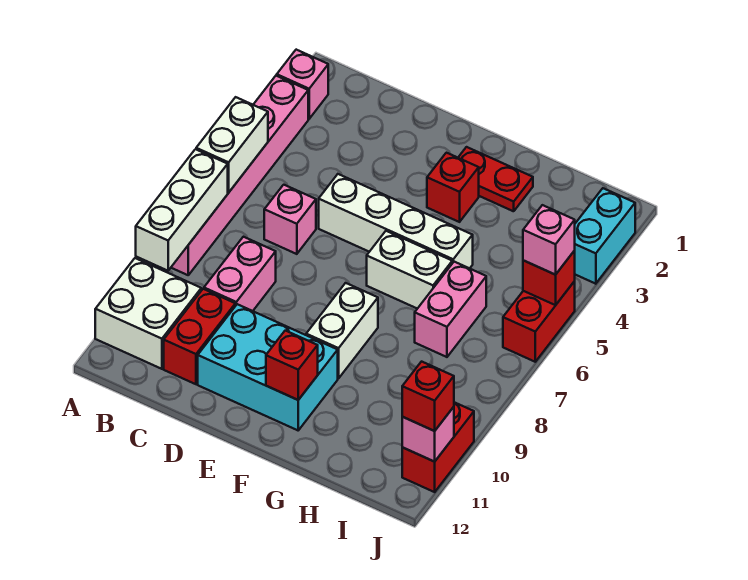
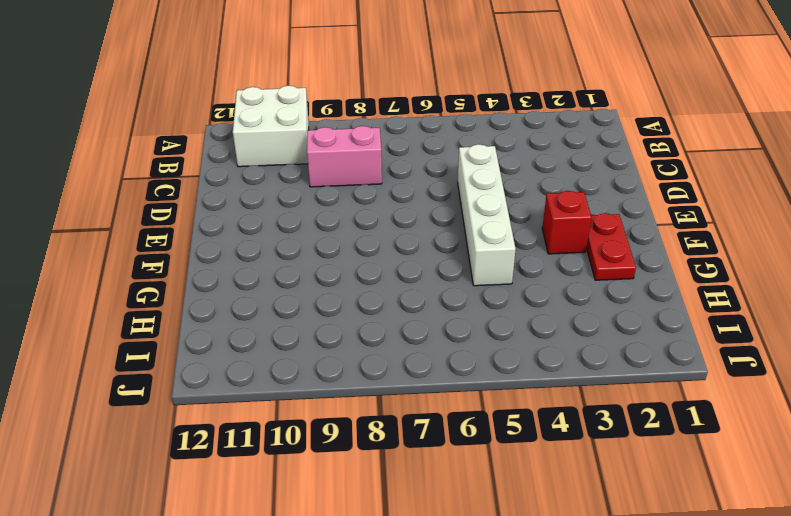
none -> pink 1x1 brick [277,50,328,119]
none -> pink 1x6 brick [171,76,308,275]
none -> pink 1x1 brick [264,185,316,254]

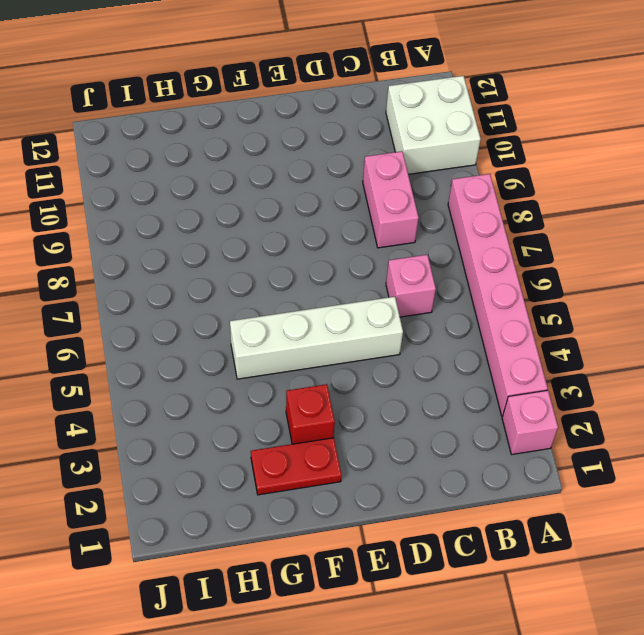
none -> red 1x2 brick [164,289,235,384]
none -> cyan 2x3 brick [198,304,338,430]
none -> white 1x2 brick [367,231,452,309]

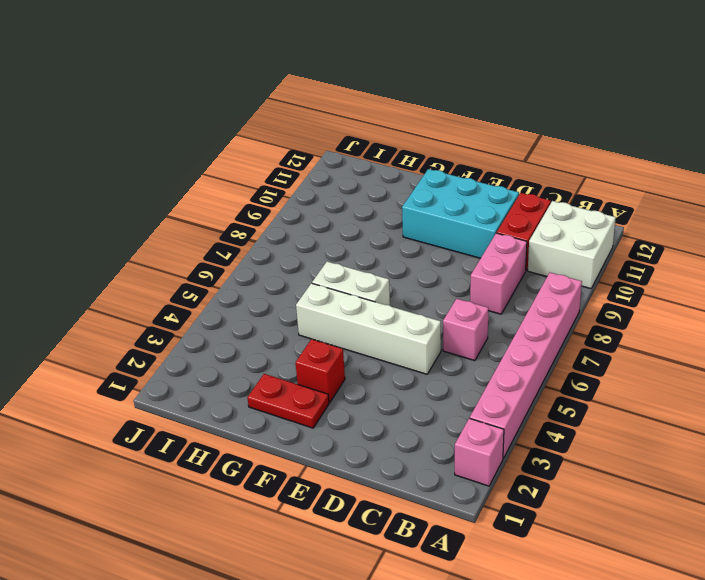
none -> white 1x2 brick [306,283,378,378]
none -> pink 1x2 brick [415,262,486,357]
none -> cyan 1x2 brick [574,188,635,284]

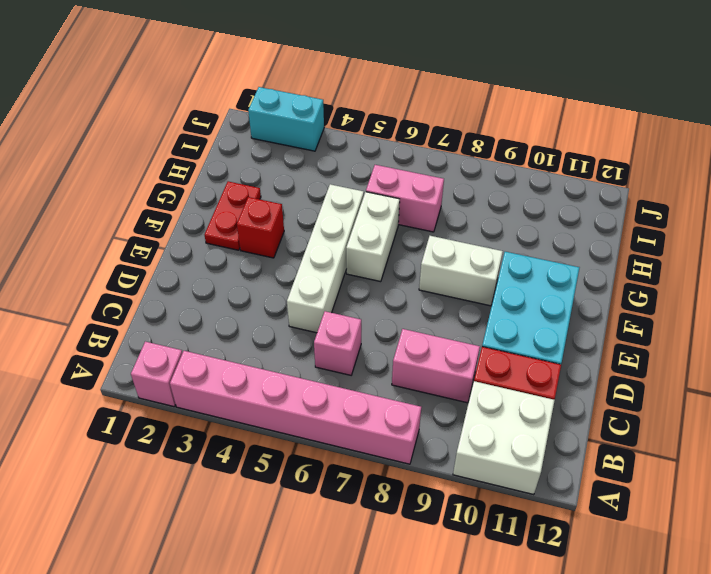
none -> red 1x2 brick [503,281,575,362]
none -> red 1x2 brick [402,402,474,492]
none -> white 1x2 brick [196,97,268,193]

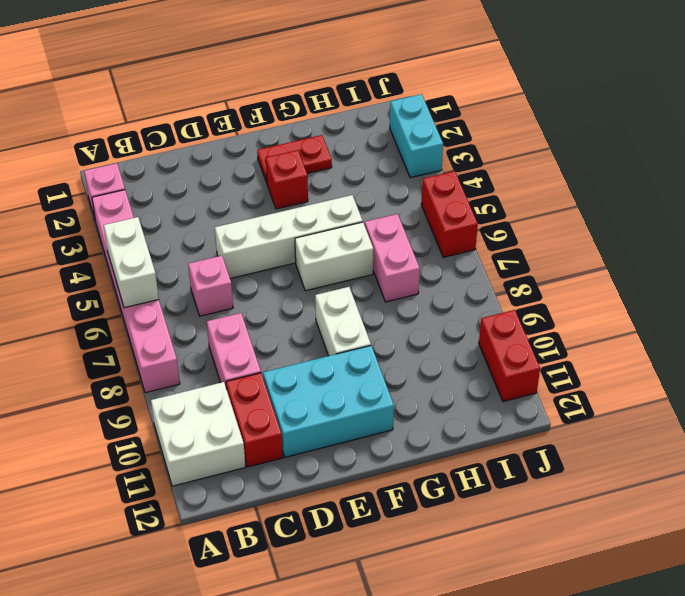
none -> white 1x3 brick [136,149,228,271]
none -> red 1x1 brick [266,331,318,400]
none -> red 1x1 brick [523,251,575,305]

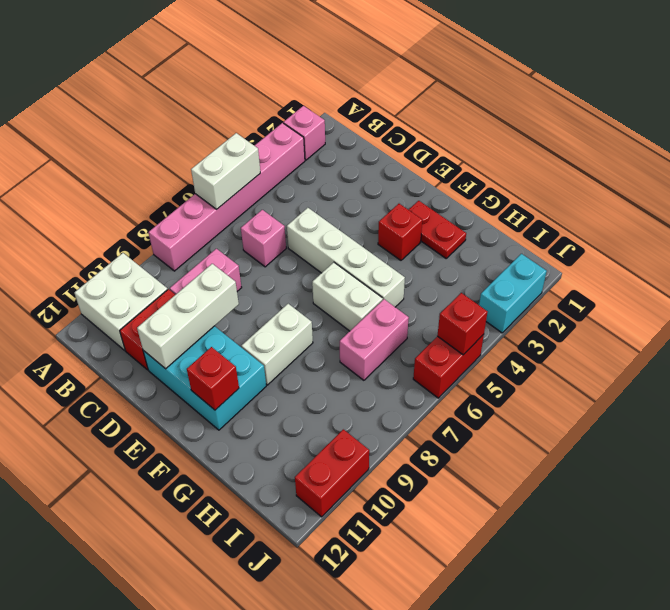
white 1x3 brick [137,264,239,369] -> white 1x3 brick moved to [136,149,228,271]
none -> pink 1x1 brick [402,407,454,462]
none -> pink 1x1 brick [523,205,575,275]
none -> red 1x1 brick [402,362,454,431]

